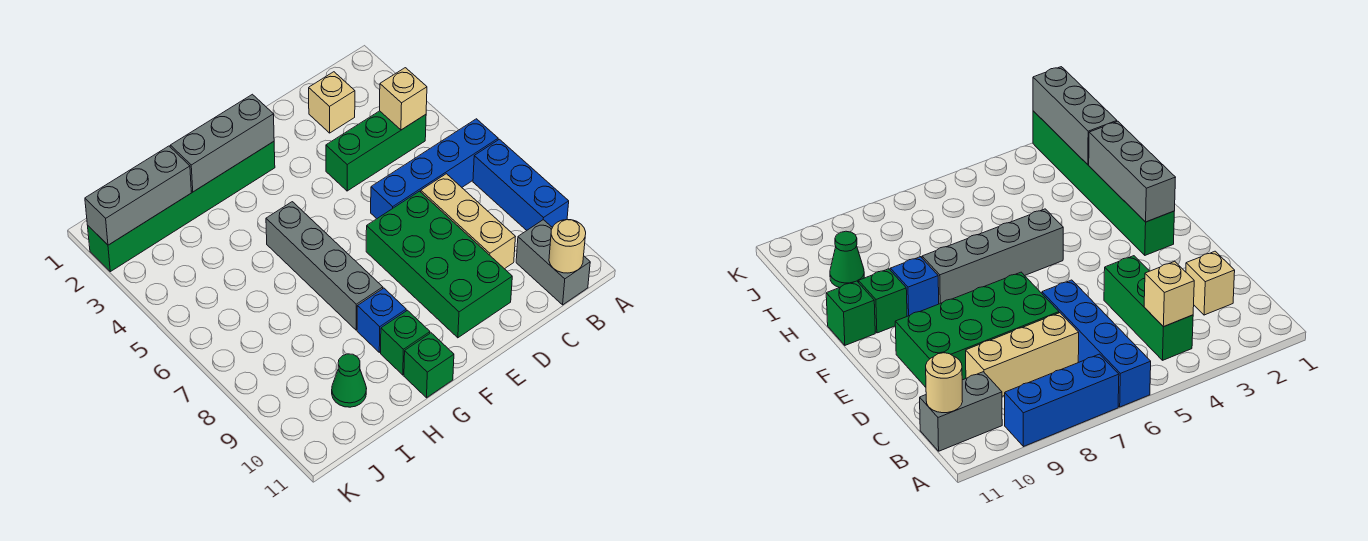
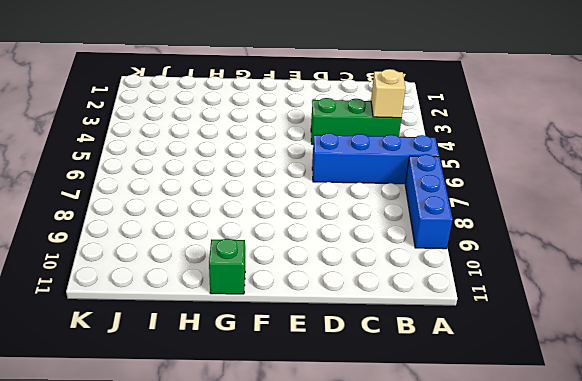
none -> grey 1x2 brick [516,220,590,305]
none -> tan 1x1 brick [309,72,355,133]
none -> tan 1x3 brick [421,174,515,269]

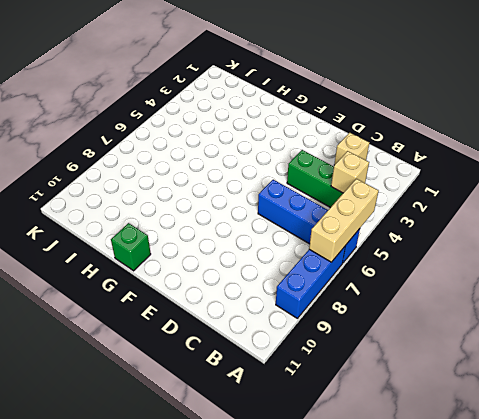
tan 1x3 brick [309,179,379,262] -> tan 1x3 brick moved to [421,174,515,269]
none -> grey 1x2 brick [516,220,590,305]
none -> green 2x4 brick [366,191,512,338]
none -> green 1x6 brick [88,142,275,272]

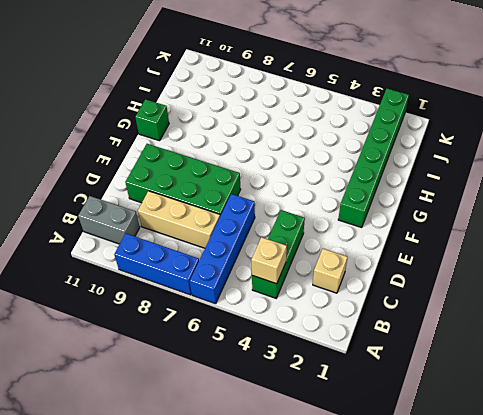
none -> grey 1x4 brick [266,202,383,330]
none -> blue 1x1 brick [357,288,406,352]
none -> green 1x1 brick [381,310,430,375]

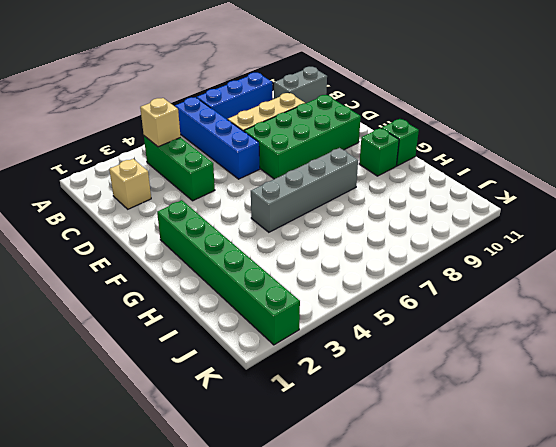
none -> blue 1x1 brick [357,288,406,352]
none -> green 1x1 cone [332,354,367,407]
none -> tan 1x1 round brick [549,220,586,273]

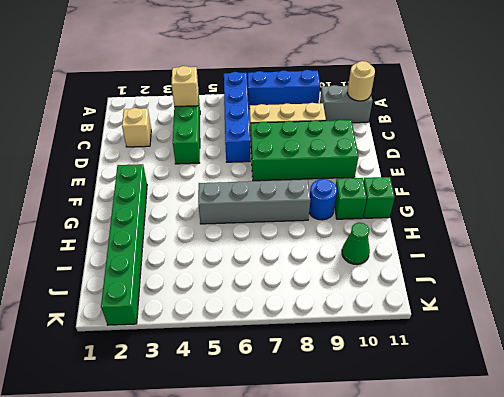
blue 1x1 round brick [309,179,337,220] -> blue 1x1 brick [357,288,406,352]
none -> grey 1x3 brick [170,94,274,192]
none -> grey 1x3 brick [85,146,191,245]

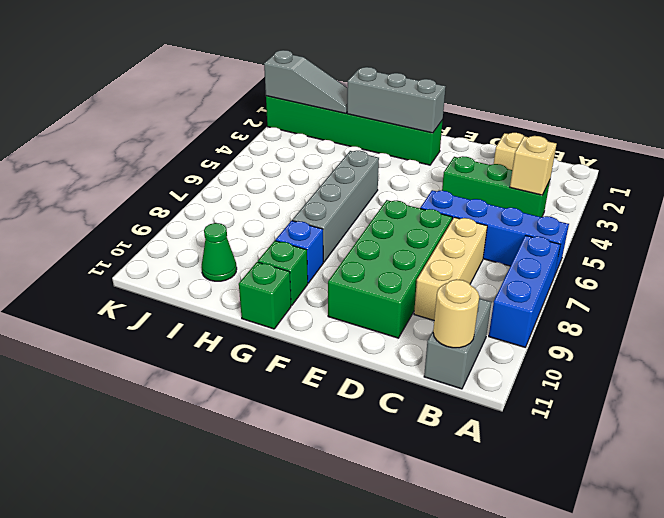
grey 1x3 slope [264,50,347,114] -> grey 1x3 brick [85,146,191,245]

